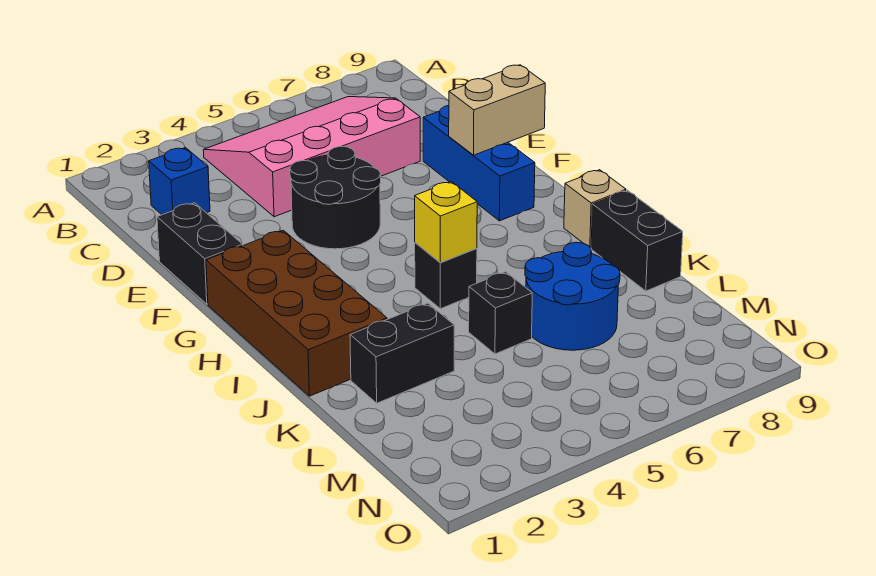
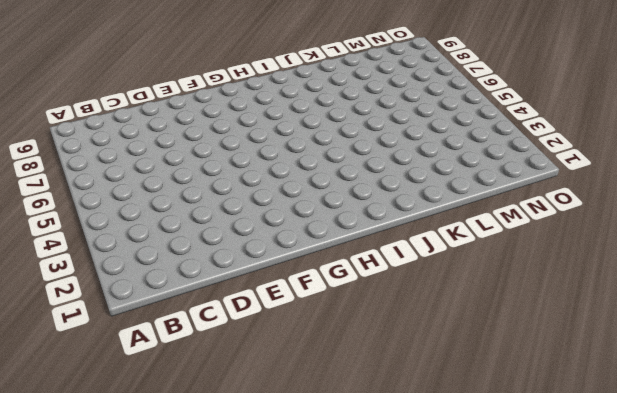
none -> pink 3x4 slope [204,97,420,217]
none -> blue 1x1 brick [149,148,210,215]
none -> black 1x2 brick [157,203,243,304]

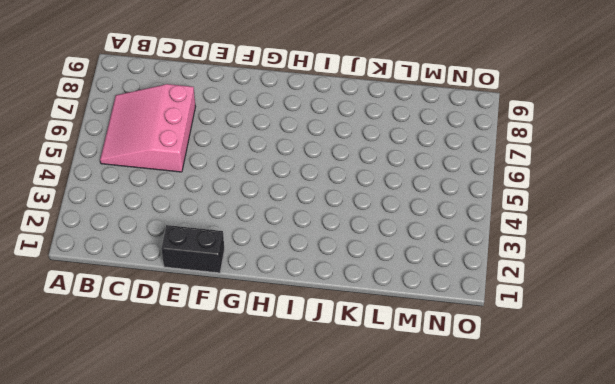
pink 3x3 slope [100,84,196,172] -> pink 3x4 slope [204,97,420,217]
none -> blue 1x1 brick [149,148,210,215]
none -> black 2x2 round brick [290,146,381,249]
none -> blue 1x3 brick [423,106,535,221]

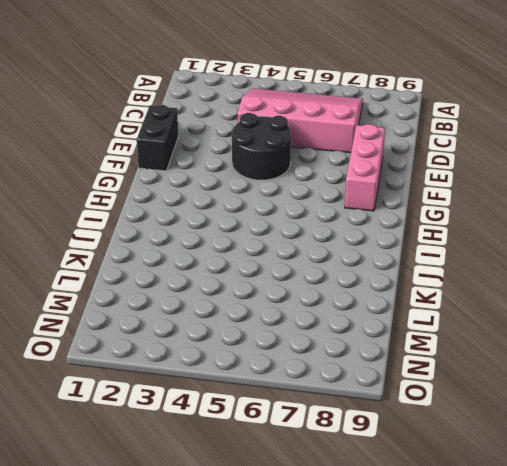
pink 1x3 brick [345,124,385,211] -> blue 1x3 brick [423,106,535,221]
none -> blue 1x1 brick [149,148,210,215]
none -> brown 2x4 brick [206,230,387,396]
none -> black 1x1 brick [415,243,477,309]

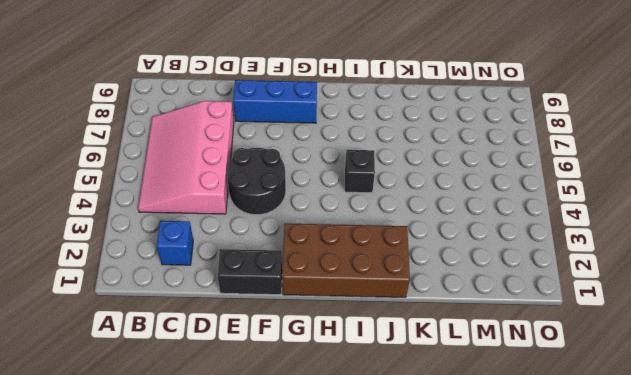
none -> tan 1x1 brick [564,170,626,248]
none -> black 1x2 brick [591,190,683,291]
none -> black 1x2 brick [350,303,454,403]

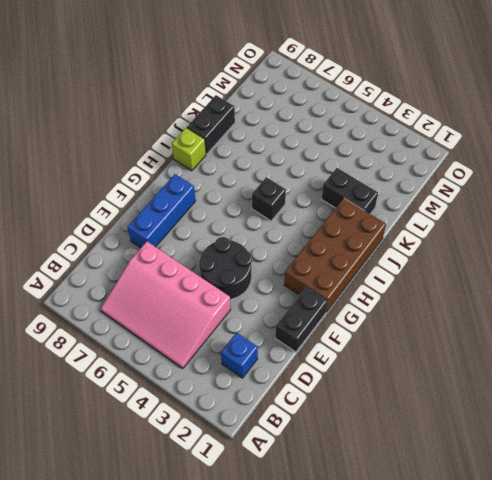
lime 1x1 brick [172,128,206,171] -> tan 1x1 brick [564,170,626,248]
none -> black 1x1 brick [469,272,532,354]
none -> blue 2x2 round brick [525,242,620,350]
none -> tan 1x2 brick [449,65,545,155]

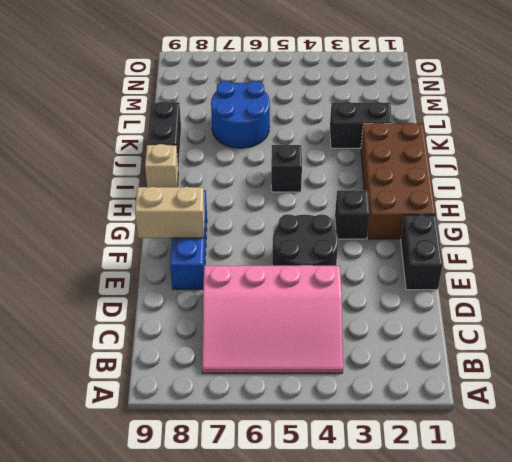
black 1x1 brick [335,190,370,239] -> black 1x1 brick moved to [469,272,532,354]
none -> blue 1x1 brick [149,148,210,215]
none -> yellow 1x1 brick [415,182,477,263]

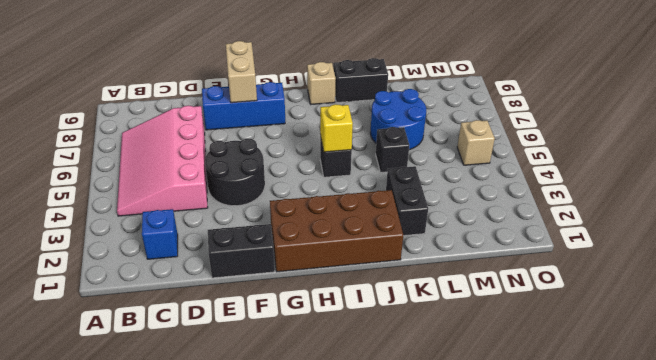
tan 1x1 brick [457,120,495,165] -> none

